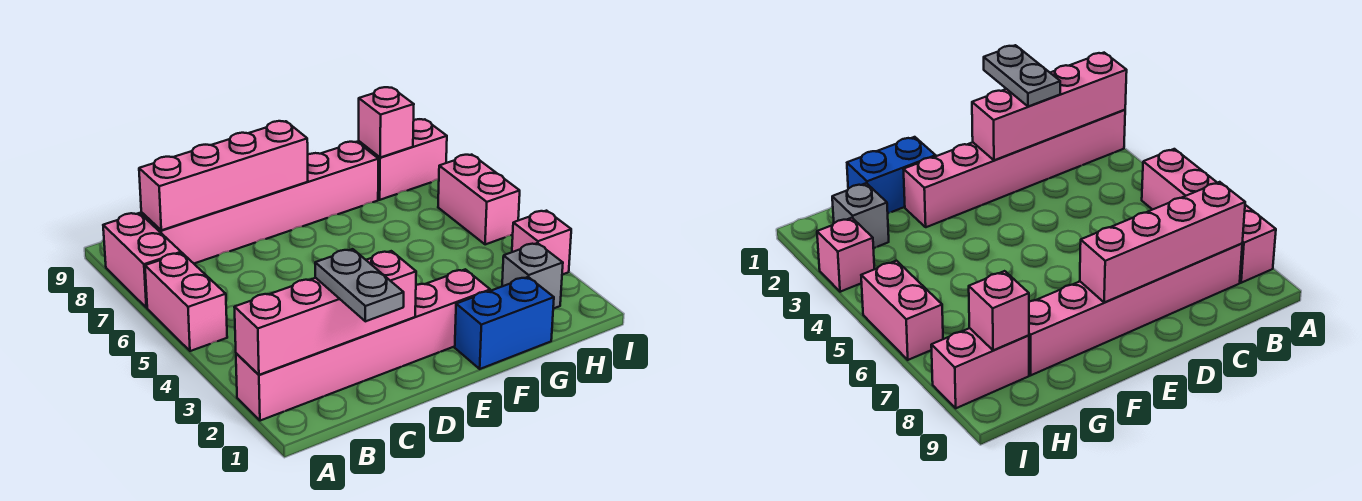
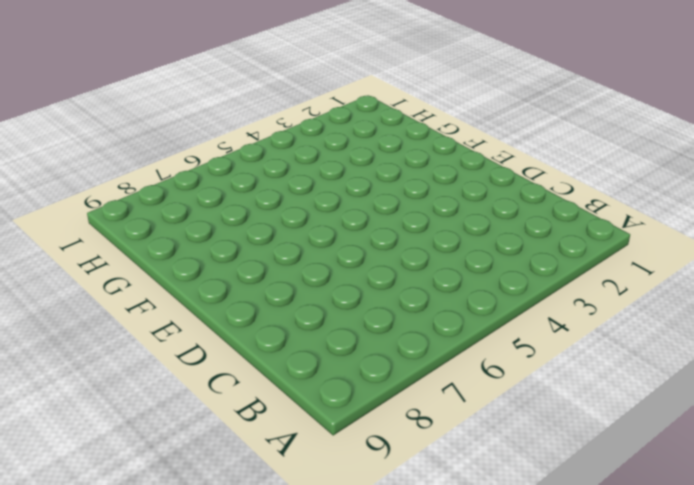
none -> pink 1x6 brick [236,269,490,421]
none -> pink 1x2 brick [145,253,227,351]
none -> pink 1x2 brick [103,213,181,308]

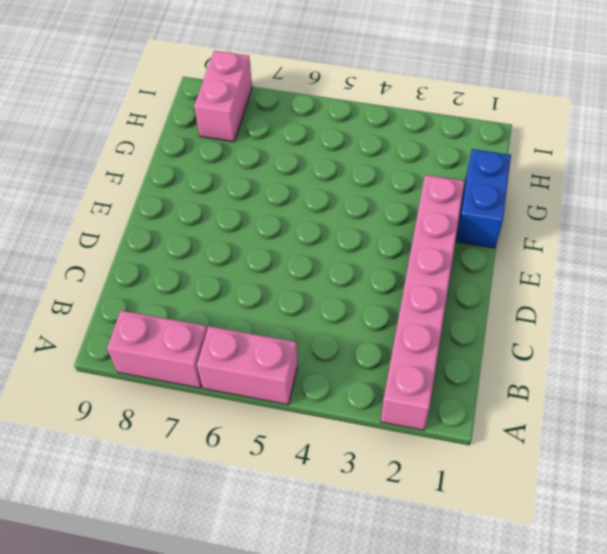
none -> pink 1x6 brick [141,142,378,263]
none -> grey 1x1 brick [502,243,563,309]
none -> pink 1x1 brick [512,211,571,275]

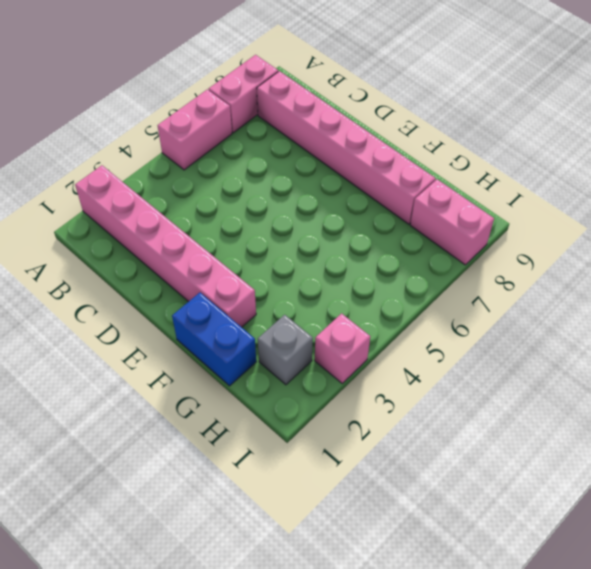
none -> pink 1x2 brick [438,155,520,245]
none -> pink 1x4 brick [234,251,416,375]
none -> pink 1x4 brick [139,121,308,230]

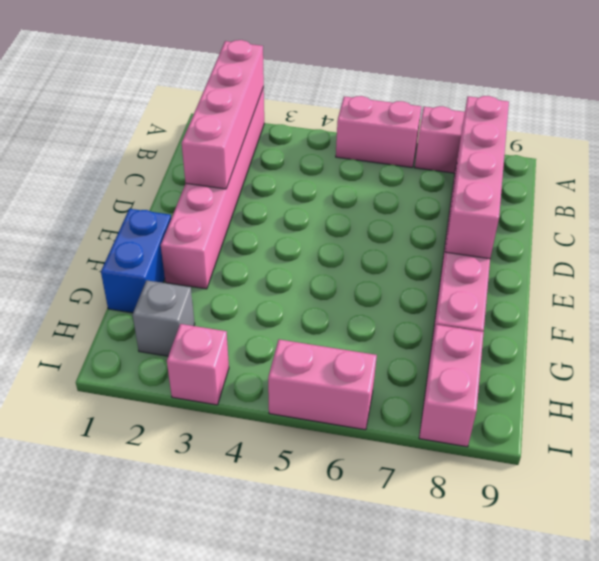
none -> pink 1x1 brick [359,87,414,157]
none -> grey 1x2 plate [315,249,404,321]

